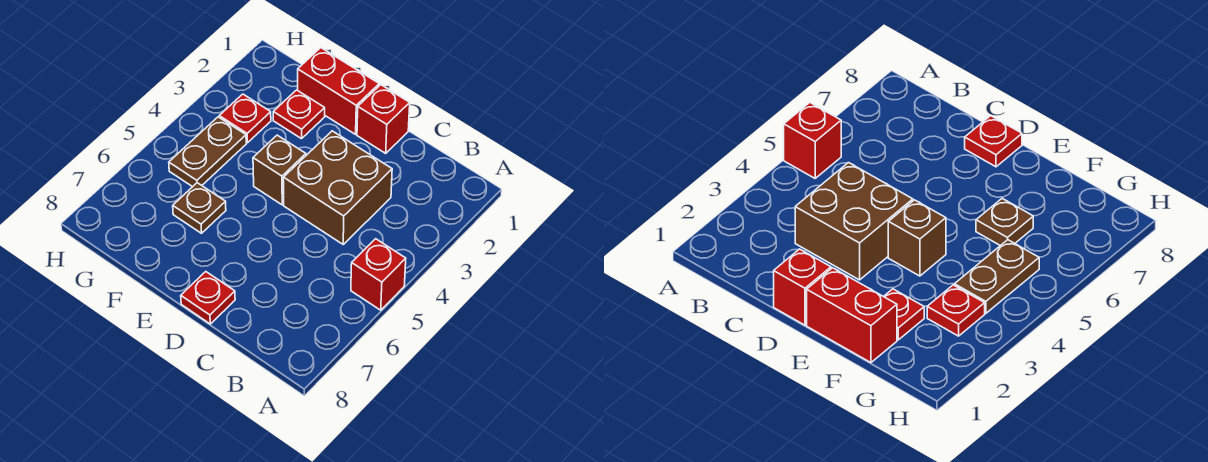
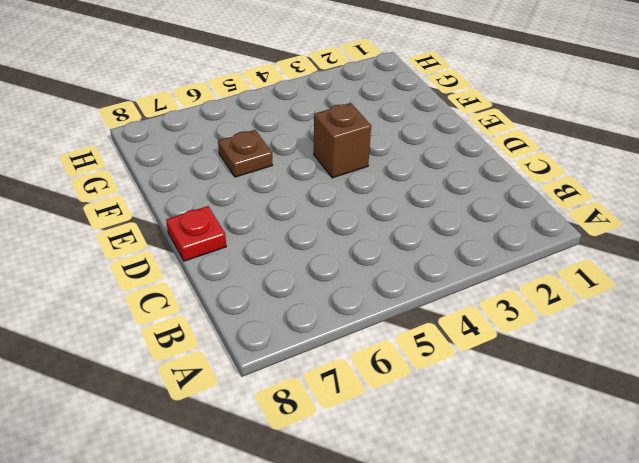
none -> red 1x1 brick [351,239,406,310]
none -> brown 2x2 brick [283,131,392,244]

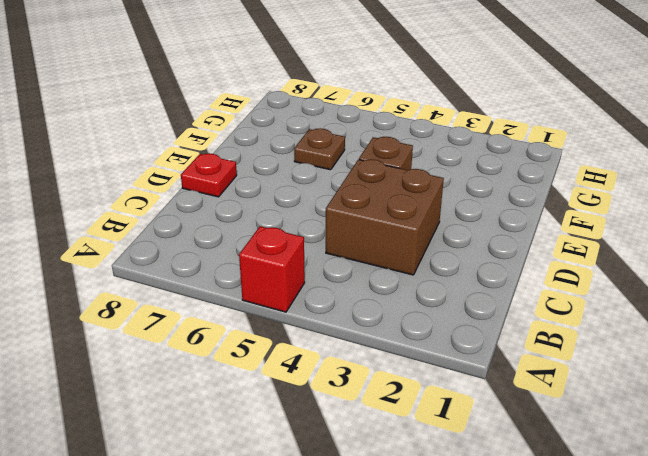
none -> red 1x1 brick [357,85,410,153]
none -> red 1x2 brick [298,48,379,134]

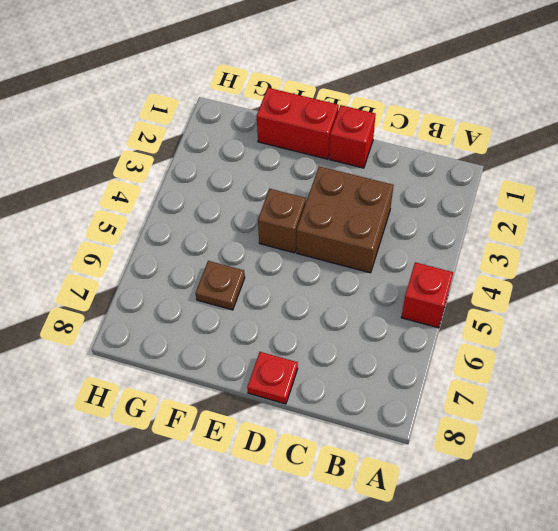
none -> red 1x1 plate [273,90,325,139]
none -> red 1x1 plate [219,94,271,143]

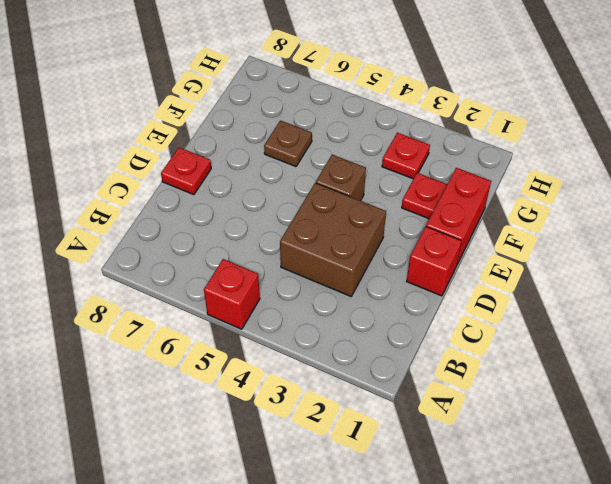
none -> brown 1x2 plate [169,117,246,187]

